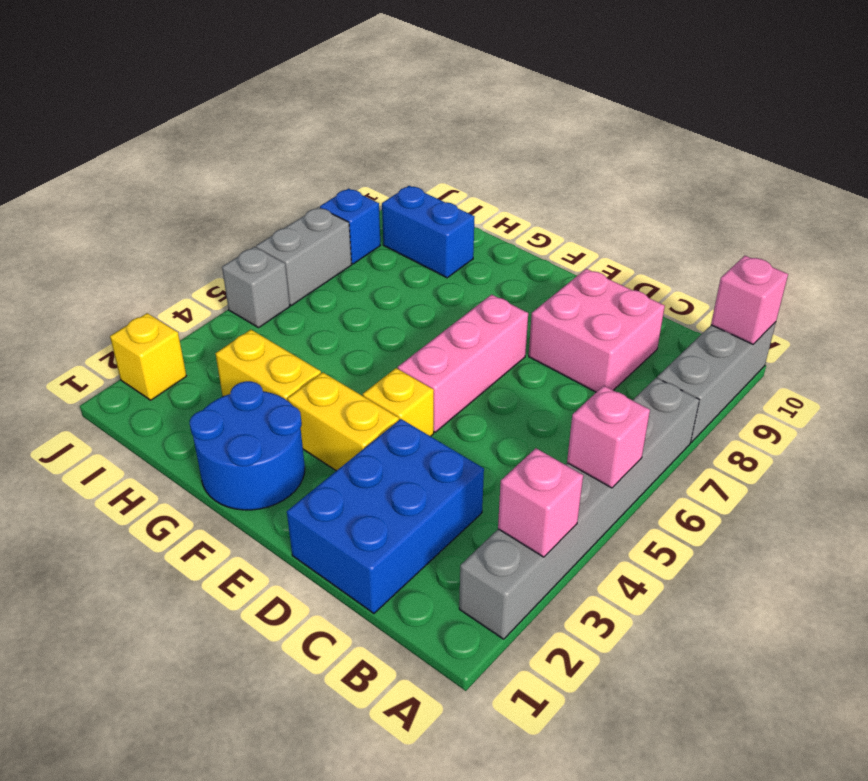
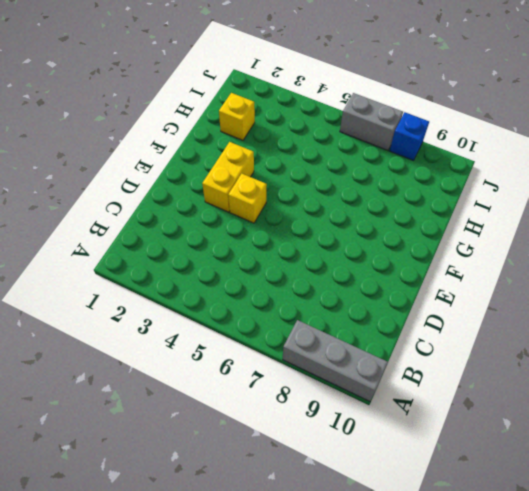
yellow 1x1 brick [219,93,255,140] -> yellow 1x1 brick moved to [110,313,186,400]
none -> grey 1x6 brick [459,378,699,639]
none -> blue 2x3 brick [287,419,484,613]
none -> pink 2x2 brick [529,269,665,392]

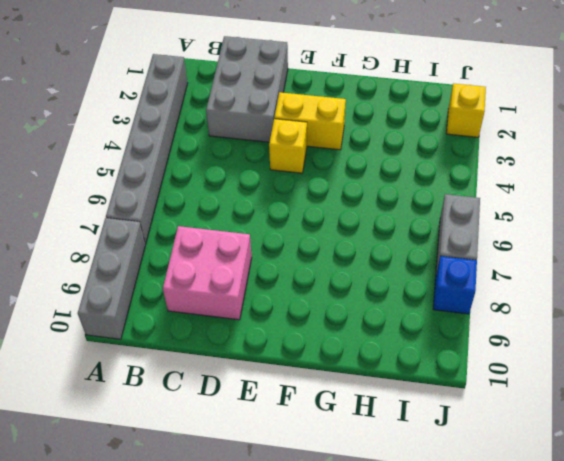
grey 2x3 brick [206,36,288,142] -> blue 2x3 brick [287,419,484,613]
none -> pink 1x3 brick [398,295,528,432]
none -> blue 2x2 round brick [190,381,305,510]
none -> yellow 1x2 brick [215,330,321,401]

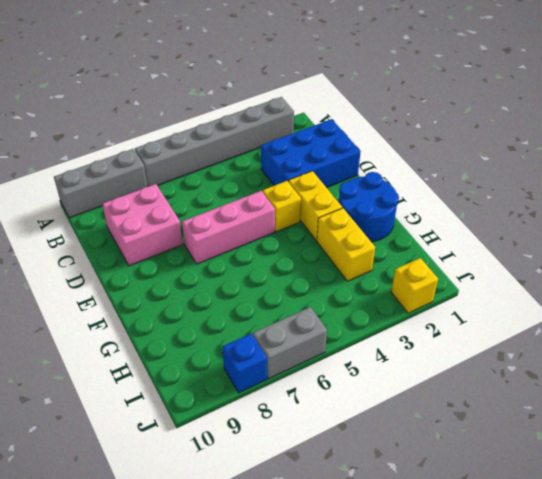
none -> blue 1x2 brick [382,186,475,278]
none -> grey 1x1 brick [222,247,290,328]
none -> pink 1x1 brick [498,448,583,557]

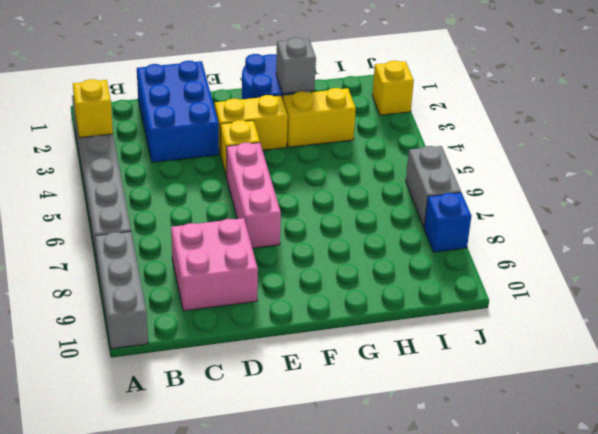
yellow 1x1 brick [73,79,113,138] -> pink 1x1 brick [498,448,583,557]
grey 1x1 brick [276,37,316,94] -> grey 1x1 brick moved to [222,247,290,328]
none -> blue 1x2 brick [382,186,475,278]
none -> pink 1x1 brick [567,386,650,488]
none -> pink 1x1 brick [711,256,788,344]

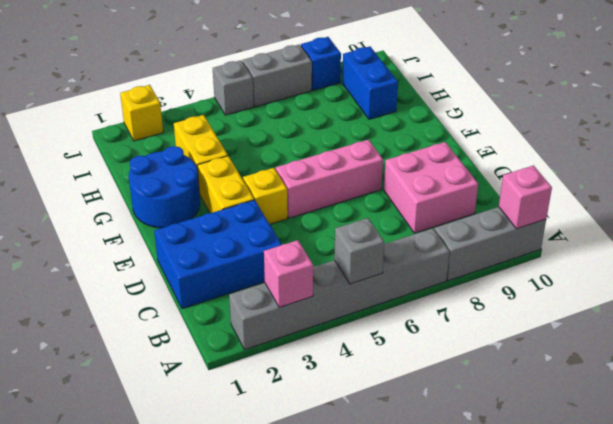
grey 1x1 brick [334,218,384,284] -> pink 1x1 brick [567,386,650,488]

